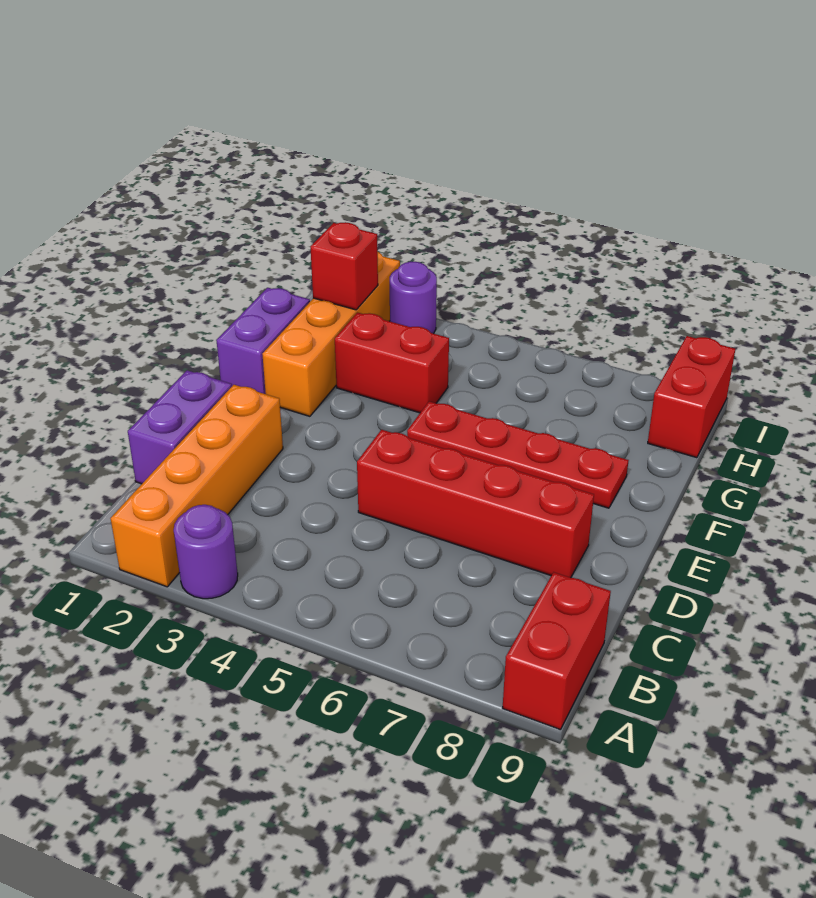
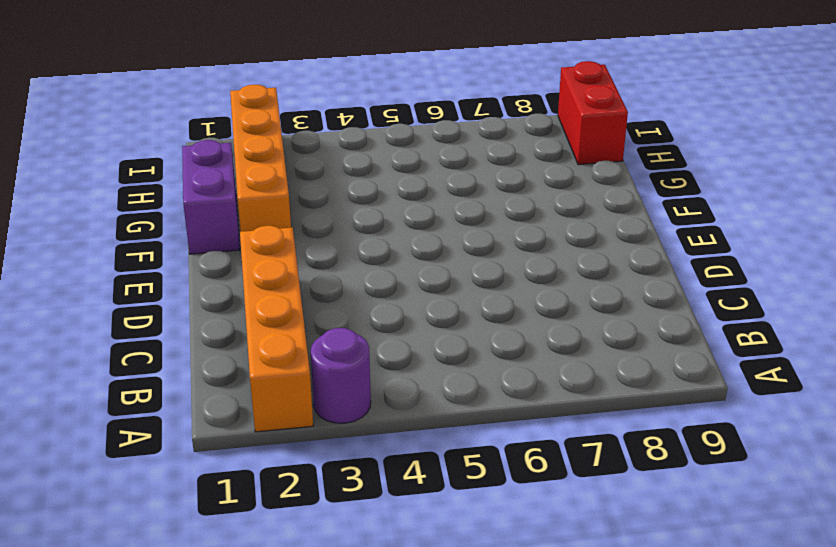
none -> red 1x2 brick [503,572,611,730]
none -> purple 1x2 brick [128,370,232,484]
none -> red 1x4 brick [357,430,594,578]

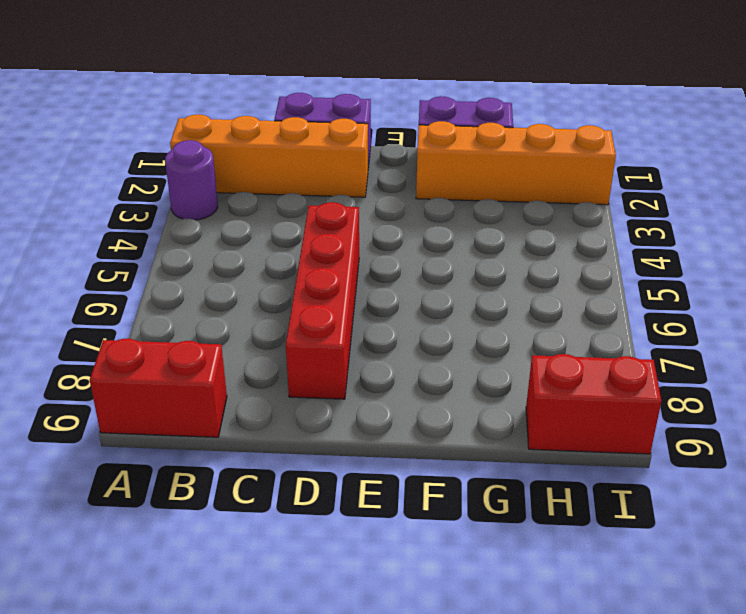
none -> red 1x4 plate [407,401,629,508]
none -> red 1x2 brick [335,313,449,413]
none -> purple 1x1 round brick [390,262,437,334]

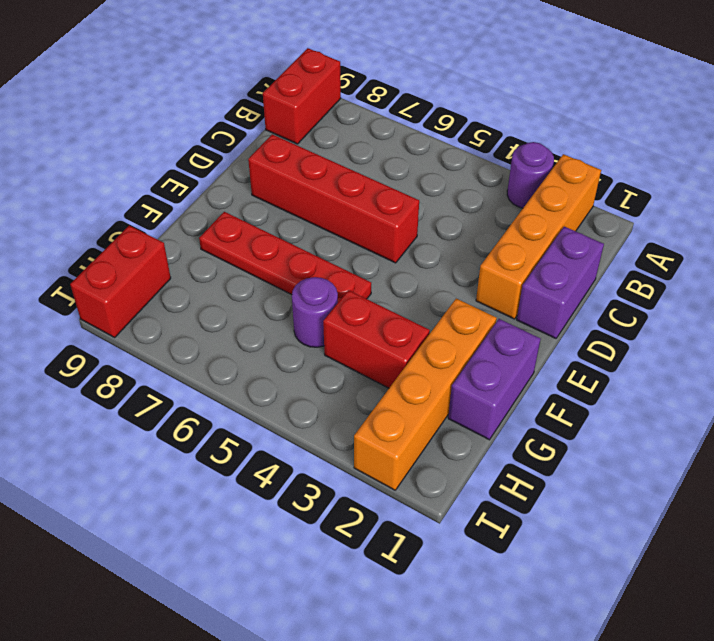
purple 1x1 round brick [292,277,338,347] -> purple 1x1 round brick moved to [390,262,437,334]
none -> red 1x1 brick [311,222,378,310]

